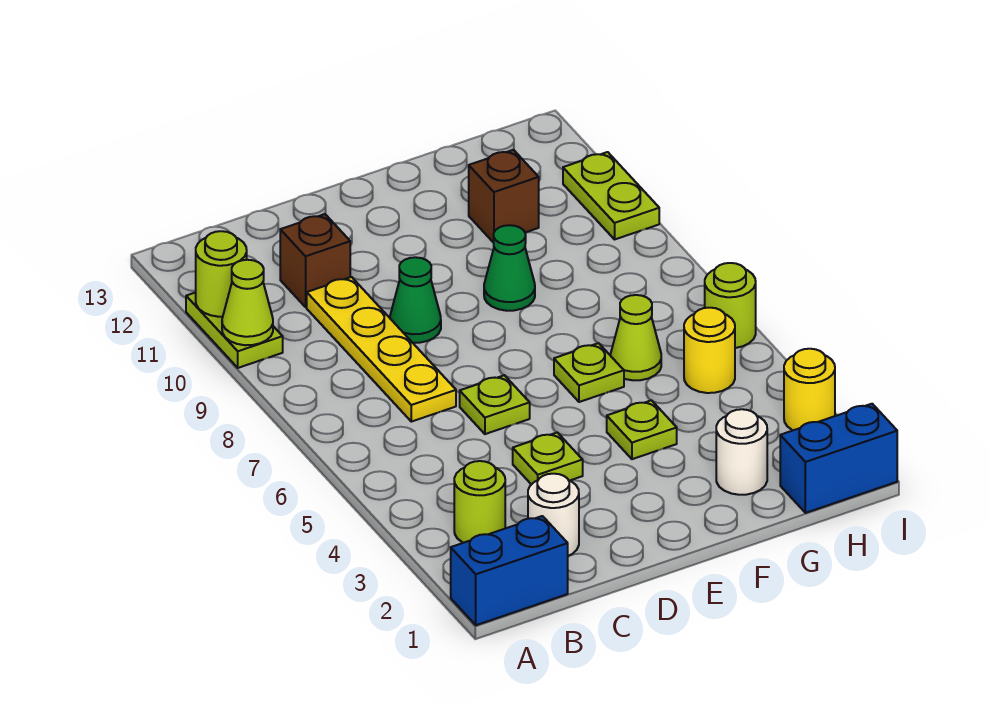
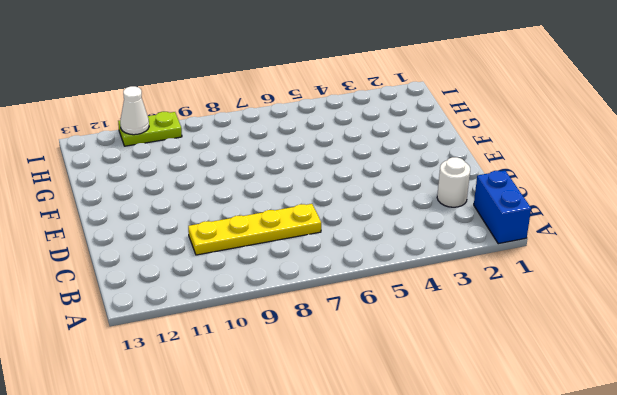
white 1x1 cone [120,86,149,135] -> none
none -> lime 1x2 plate [186,292,283,368]
none -> lime 1x1 round brick [454,461,505,543]
none -> brown 1x1 brick [280,214,350,307]

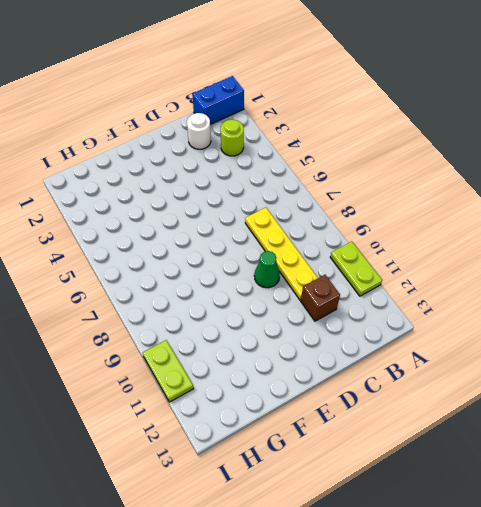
none -> lime 1x1 plate [513,432,583,485]
none -> lime 1x1 plate [460,375,530,434]
none -> lime 1x1 plate [607,400,677,459]

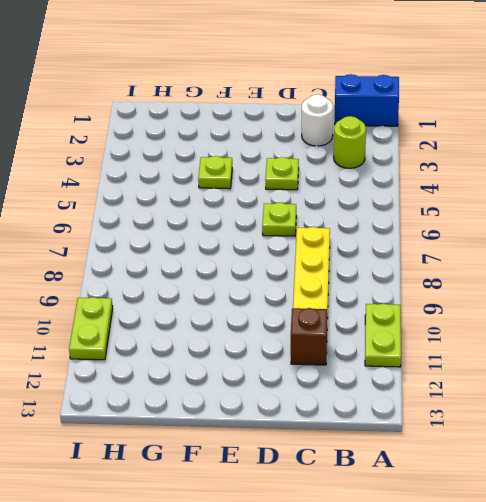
none -> green 1x1 cone [390,257,441,343]
none -> lime 1x1 plate [554,343,624,402]
none -> green 1x1 cone [484,225,535,311]

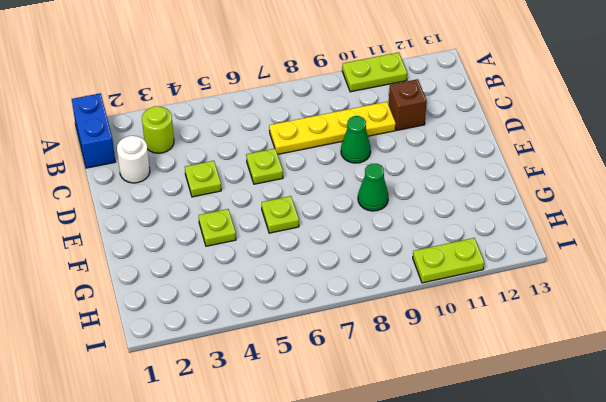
none -> white 1x1 round brick [716,409,767,495]
none -> lime 1x1 cone [610,295,661,380]
none -> brown 1x1 brick [469,150,539,243]

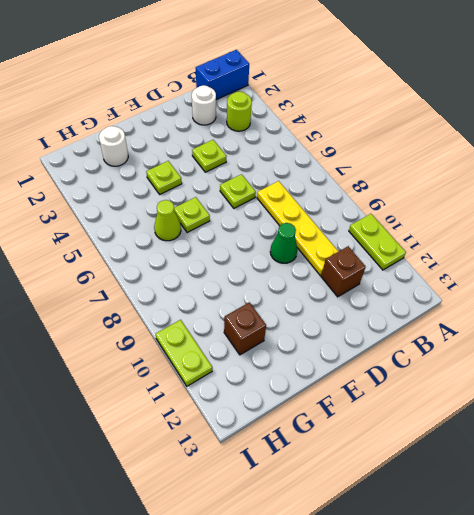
none -> green 1x1 cone [484,225,535,311]
none -> blue 1x2 brick [780,404,897,513]
none -> yellow 1x1 round brick [684,308,735,393]

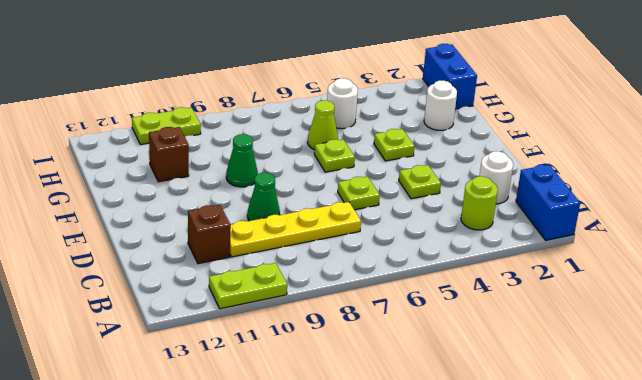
white 1x1 round brick [327,78,358,129] -> yellow 1x1 round brick [684,308,735,393]
none -> yellow 1x1 round brick [784,349,835,430]
none -> lime 1x1 round brick [705,263,756,348]
none -> lime 1x1 cone [222,260,273,345]

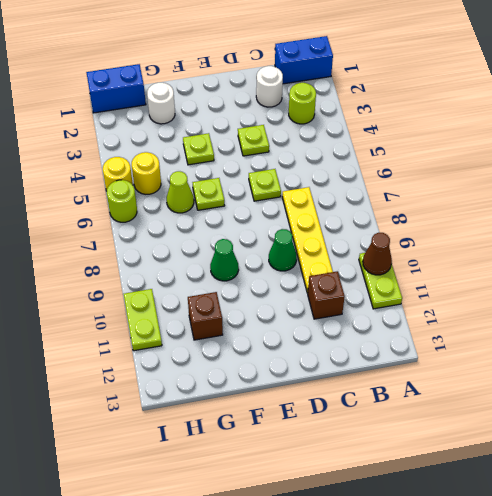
brown 1x1 cone [363,233,392,275] -> lime 1x1 cone [222,260,273,345]
yellow 1x1 round brick [103,157,133,191] -> yellow 1x1 round brick moved to [784,349,835,430]
none -> lime 1x1 round brick [196,231,247,317]

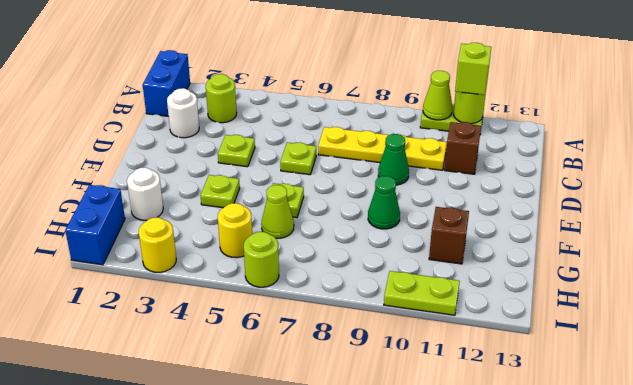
lime 1x1 brick [455,43,491,95] -> none

